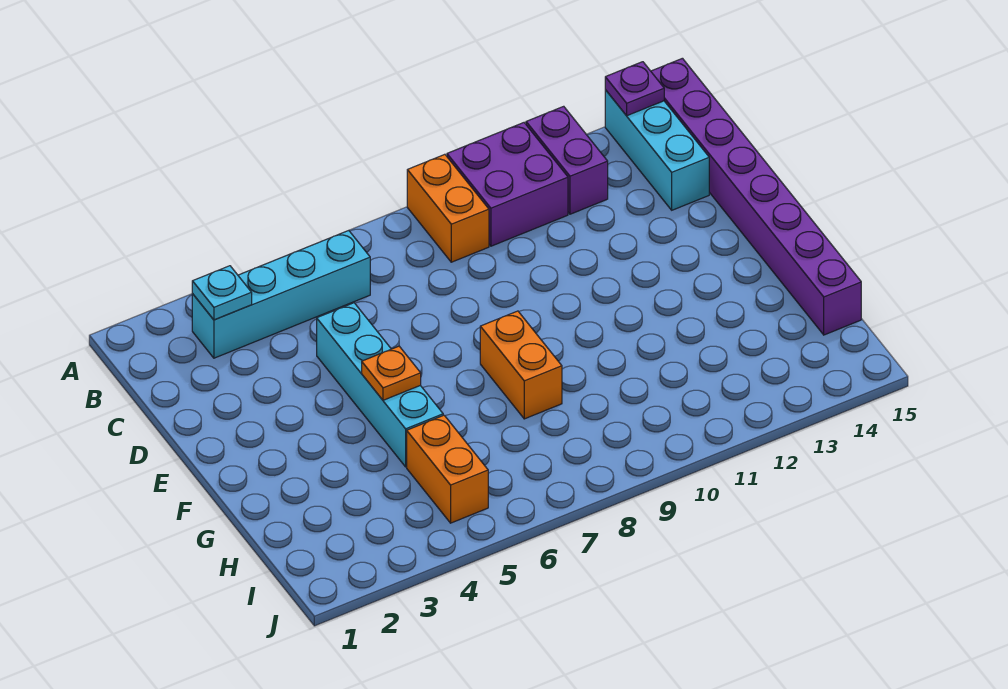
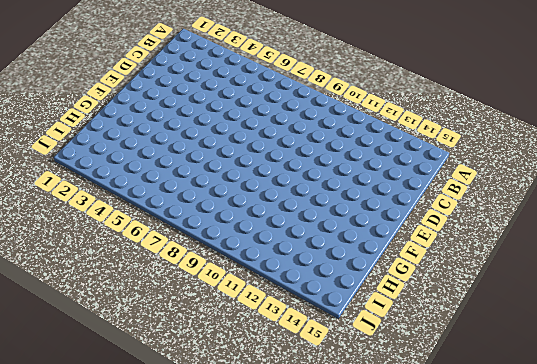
none -> orange 1x2 brick [407,154,489,262]
none -> purple 2x2 brick [447,123,568,246]
none -> purple 1x2 brick [526,106,608,214]

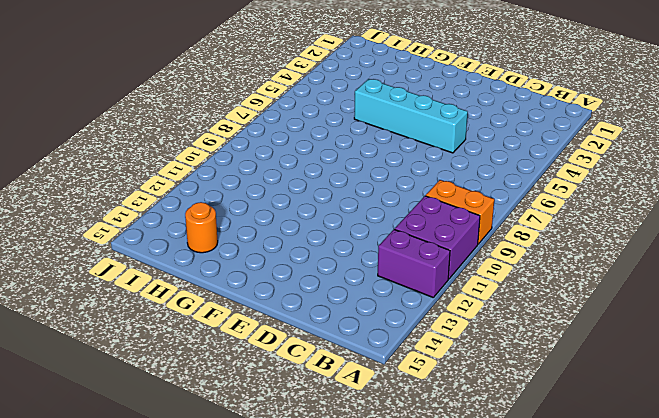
orange 1x1 round brick [185,202,218,253] -> none
none -> cyan 1x3 brick [605,90,709,210]
none -> purple 1x8 brick [651,58,861,335]
none -> cyan 1x4 brick [192,230,370,358]

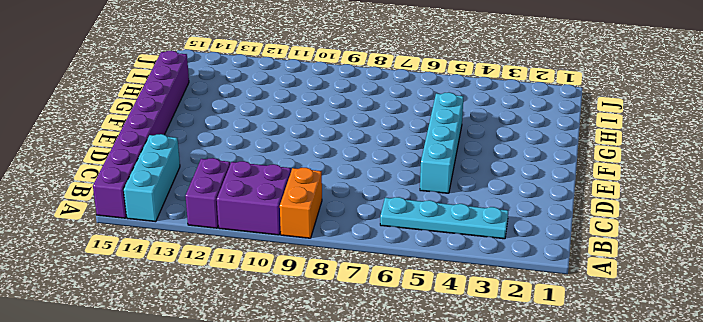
cyan 1x4 plate [380,197,508,239] -> cyan 1x4 brick [192,230,370,358]
none -> orange 1x2 brick [480,311,562,419]
none -> orange 1x2 brick [407,415,488,523]
none -> purple 1x1 plate [605,62,664,116]

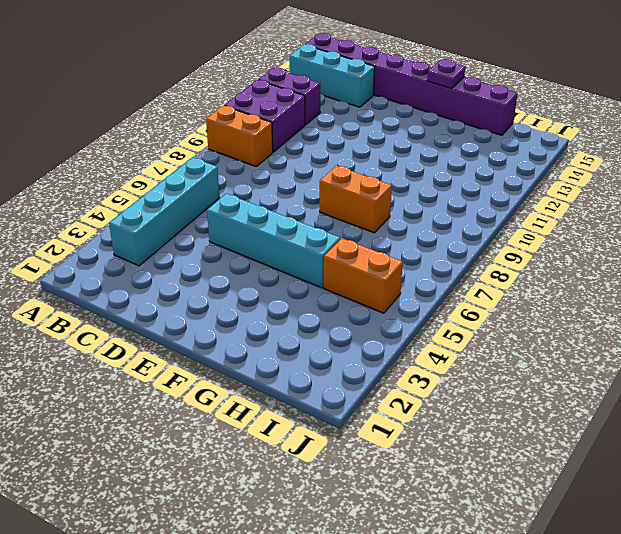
purple 1x1 plate [427,59,465,89] -> purple 1x1 plate moved to [605,62,664,116]
none -> cyan 1x1 plate [192,266,252,320]
none -> orange 1x1 plate [362,346,421,400]

